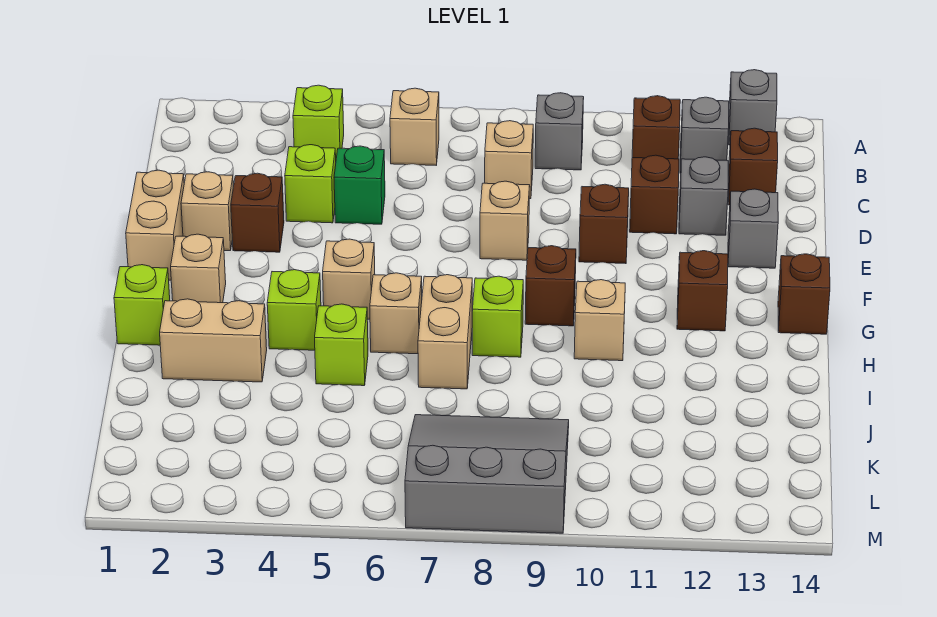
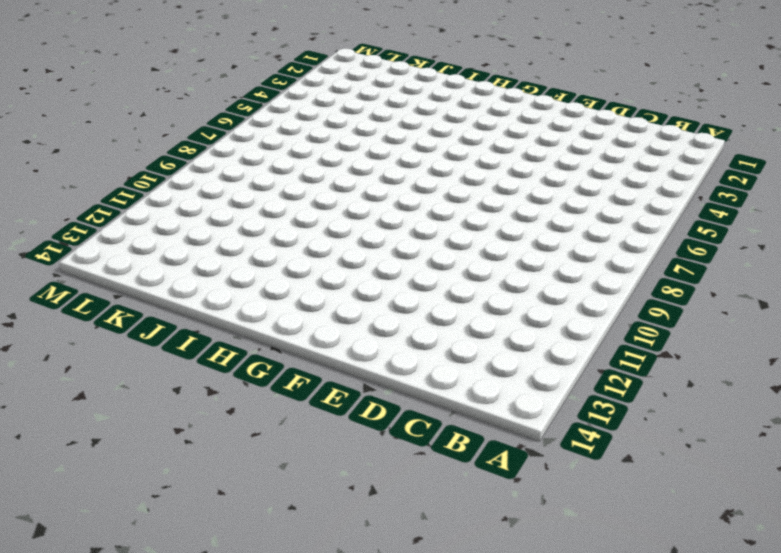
none -> grey 1x1 brick [729,70,777,145]
none -> lime 1x1 brick [293,85,344,158]
none -> tan 1x1 brick [390,88,439,165]
none -> grey 1x1 brick [535,93,584,170]

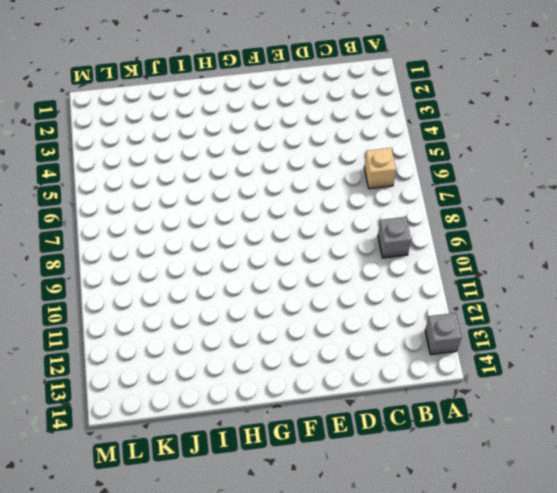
none -> lime 1x1 brick [293,85,344,158]
none -> brown 1x1 brick [632,96,680,159]
none -> grey 1x1 brick [680,97,729,173]
none -> tan 1x1 brick [485,121,533,199]

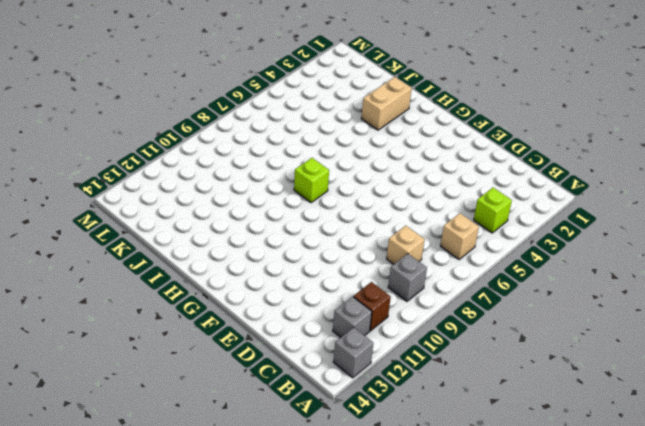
none -> brown 1x1 brick [728,128,778,205]
none -> lime 1x1 brick [285,145,336,223]
none -> green 1x1 brick [334,146,385,224]
none -> brown 1x1 brick [630,155,679,234]

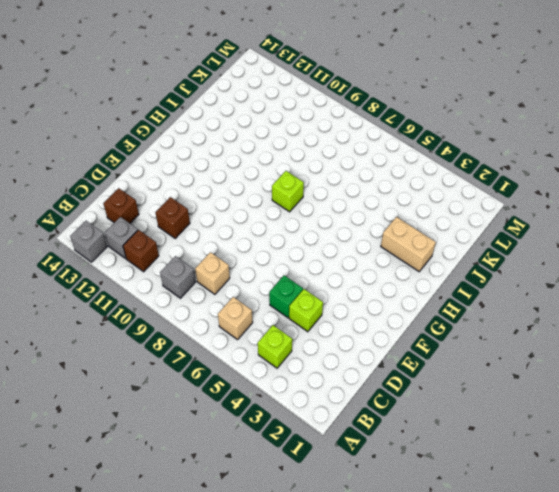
none -> grey 1x1 brick [679,157,728,235]
none -> tan 1x2 brick [126,170,184,280]
none -> tan 1x1 brick [181,172,233,251]
none -> brown 1x1 brick [231,173,284,252]

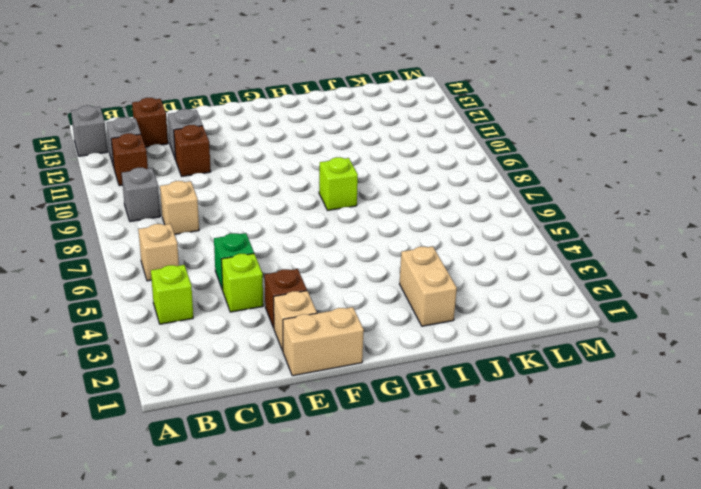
none -> tan 1x1 brick [480,181,530,260]
none -> brown 1x1 brick [579,184,629,264]
none -> grey 1x1 brick [728,189,778,268]
none -> tan 1x1 brick [171,234,226,303]

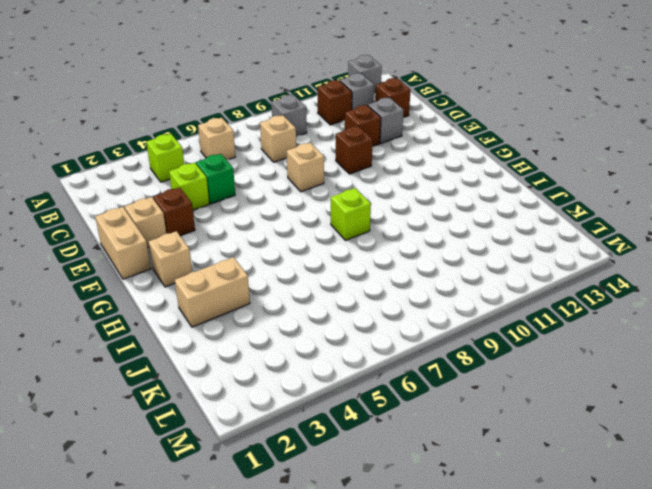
none -> grey 1x1 brick [728,189,778,268]
none -> tan 1x1 brick [323,239,375,319]
none -> brown 1x1 brick [525,246,576,326]
none -> brown 1x1 brick [677,251,728,331]

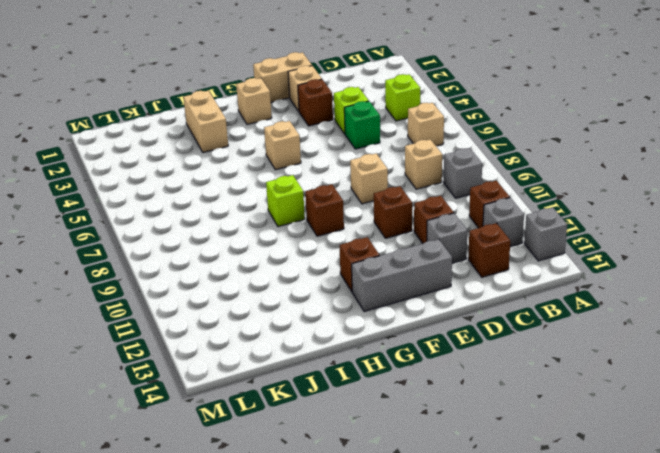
grey 1x3 brick [352,239,452,311] -> grey 1x1 brick [728,189,778,268]
none -> brown 1x1 brick [778,254,830,334]
none -> lime 1x1 brick [114,265,170,345]
none -> lime 1x1 brick [267,270,321,350]
none -> tan 1x1 brick [370,273,422,354]

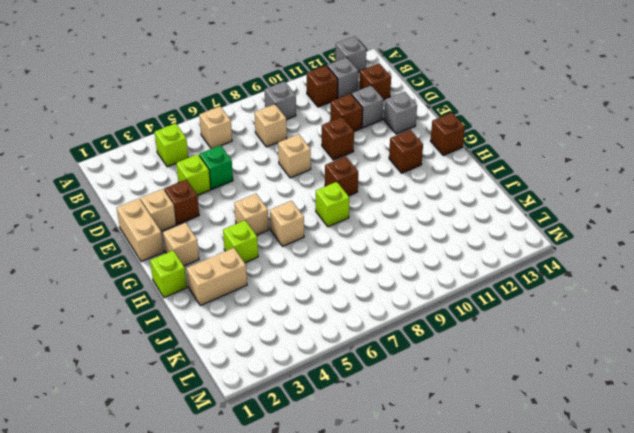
none -> tan 1x2 brick [418,275,472,389]
none -> tan 1x1 brick [574,280,625,361]
none -> lime 1x1 brick [315,304,368,386]
none -> grey 3x3 slope [405,415,569,533]

